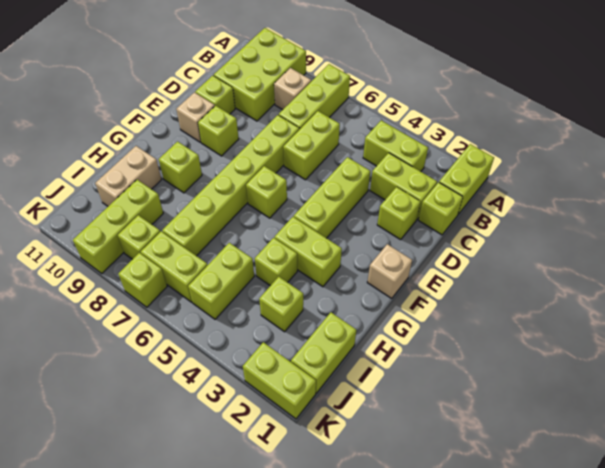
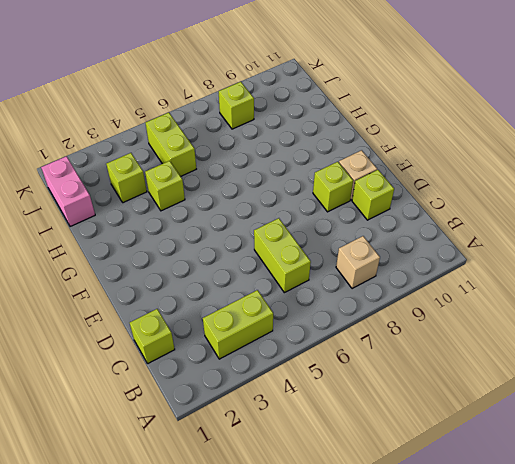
pink 1x2 brick [41,156,95,227] -> lime 1x2 brick [291,312,356,393]
none -> lime 1x2 brick [439,144,494,214]
none -> lime 1x3 brick [279,64,350,130]
none -> lime 2x3 brick [214,28,306,121]

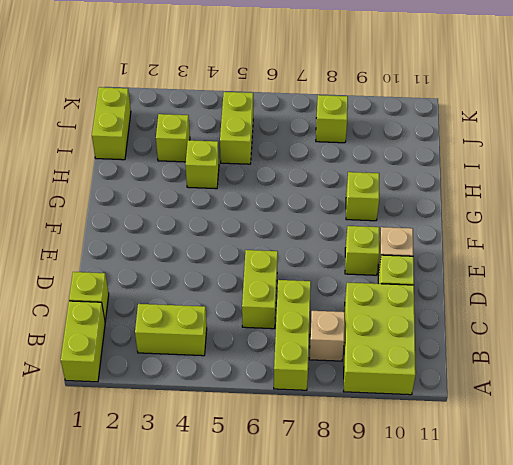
none -> lime 1x2 brick [370,153,437,219]
none -> lime 1x1 brick [377,187,421,240]
none -> lime 1x3 brick [294,157,370,238]

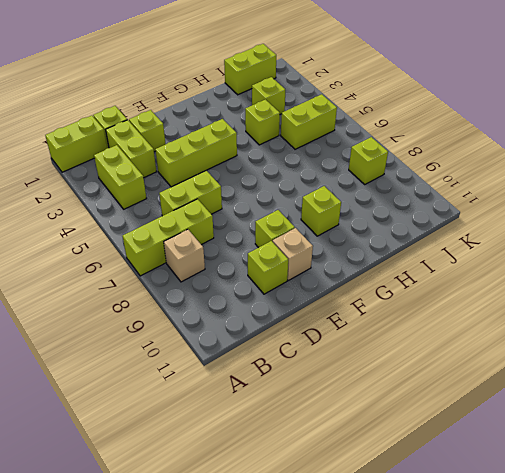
none -> lime 2x3 brick [214,28,306,121]
none -> lime 1x6 brick [162,115,299,256]
none -> tan 1x1 brick [367,244,412,298]

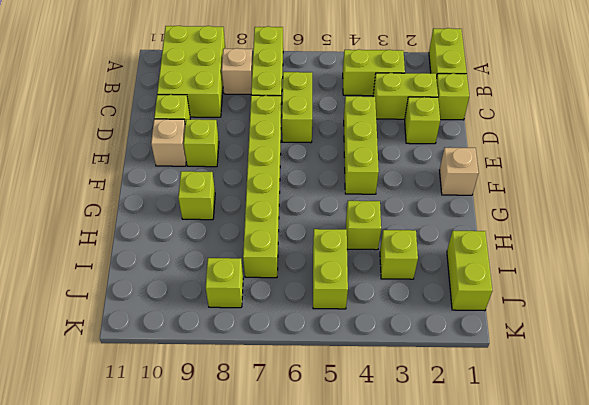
none -> lime 1x1 brick [246,166,287,218]
none -> lime 1x2 brick [275,217,342,287]
none -> tan 1x2 brick [95,146,162,206]

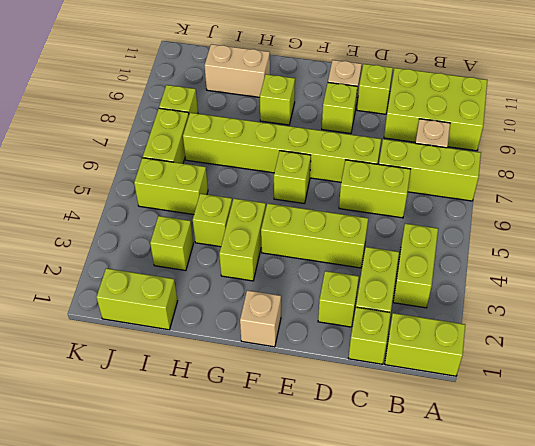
none -> lime 1x3 brick [73,180,163,273]
none -> lime 1x2 brick [243,342,316,419]
none -> lime 1x1 brick [118,253,167,307]

